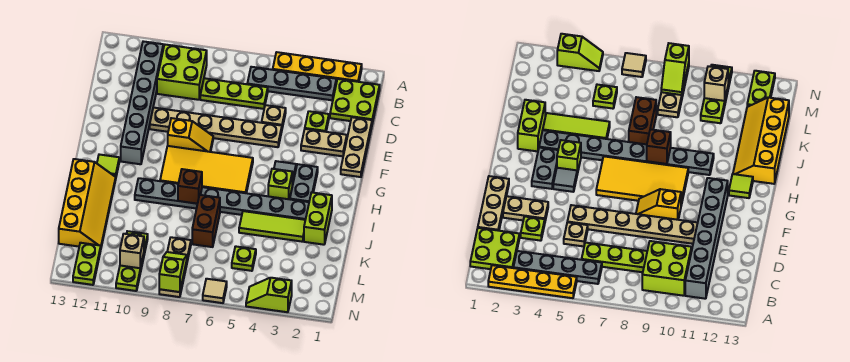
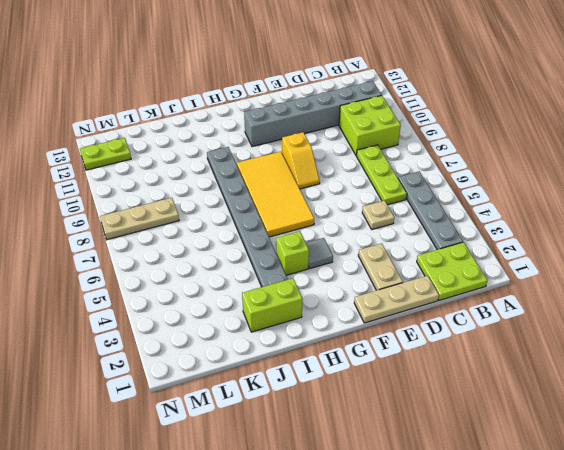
none -> yellow 1x4 plate [273,52,362,82]
none -> lime 1x1 plate [305,111,329,132]
none -> tan 1x6 plate [150,108,282,147]
none -> grey 1x2 plate [290,164,318,202]

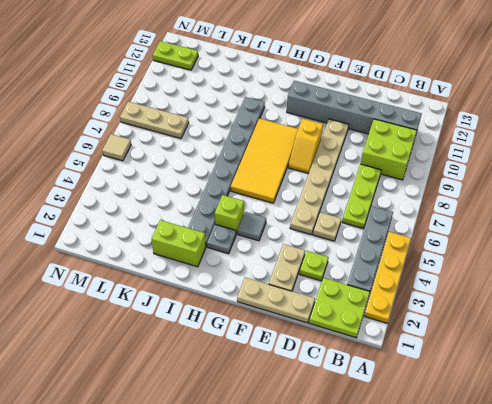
grey 1x1 plate [207,224,236,254] -> grey 1x2 plate [290,164,318,202]
none -> lime 1x1 tile [97,154,119,177]
none -> yellow 2x4 slope [59,159,116,247]
none -> lime 1x3 tile [239,211,305,242]
none -> brown 1x2 brick [192,195,220,247]

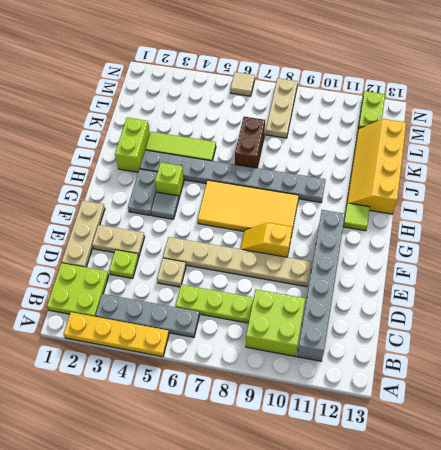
none -> lime 1x1 plate [232,246,256,271]
none -> lime 1x3 plate [116,231,148,291]
none -> lime 1x2 slope [246,278,292,312]
none -> brown 1x1 brick [178,169,202,204]

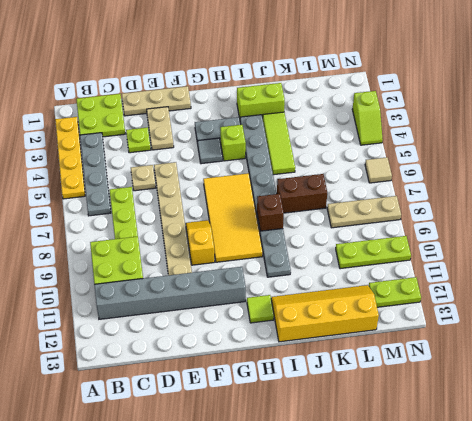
none -> lime 1x1 plate [232,246,256,271]
none -> lime 1x2 slope [159,252,187,292]
none -> tan 1x1 brick [120,234,144,268]

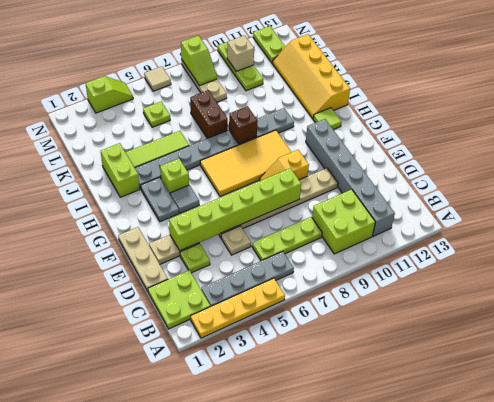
lime 1x6 brick [169,168,301,251] -> none

